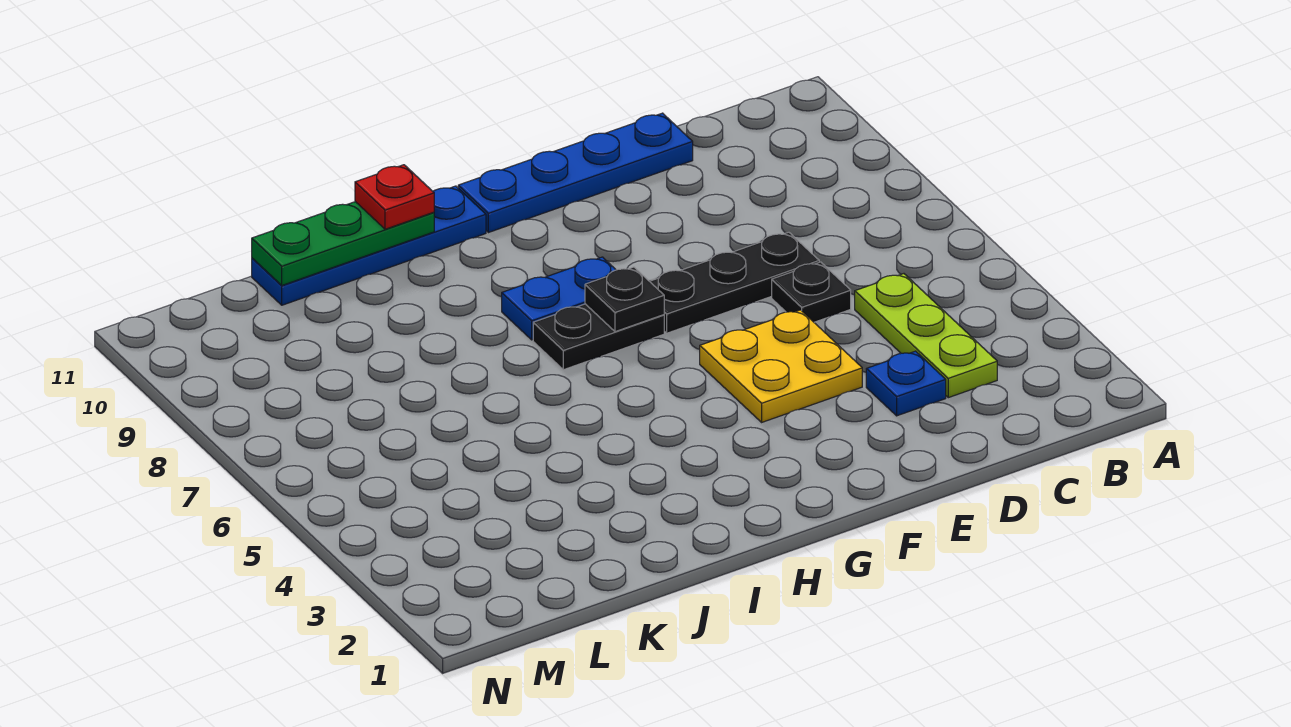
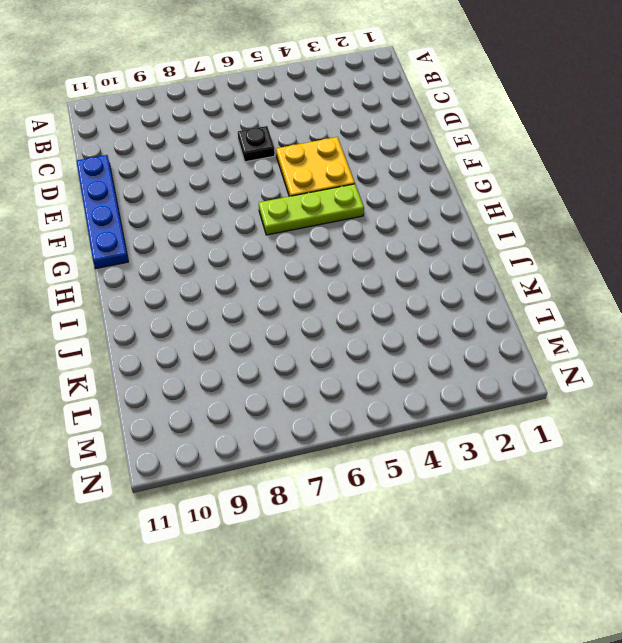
lime 1x3 plate [259,184,364,235] -> lime 1x3 plate moved to [855,274,997,398]
none -> blue 1x1 plate [866,351,946,416]
none -> black 1x3 plate [650,232,819,333]
none -> black 1x2 plate [533,304,664,370]

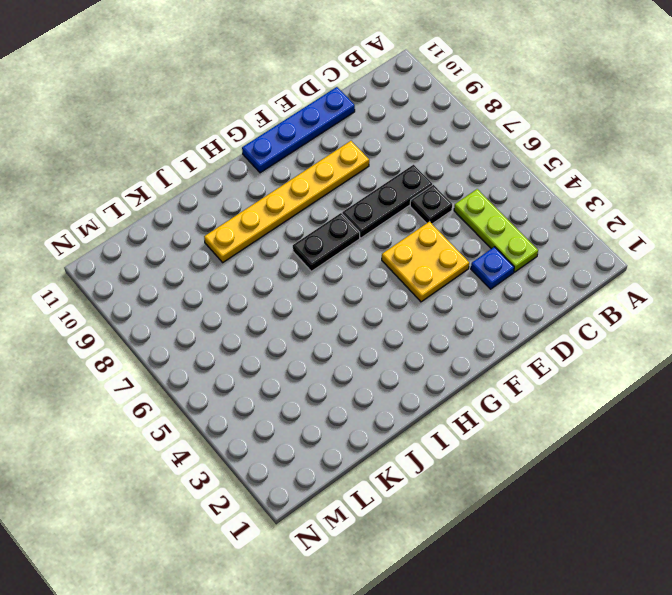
yellow 1x6 plate [204,141,369,262] -> none
none -> blue 1x2 plate [502,257,616,340]
none -> blue 1x4 plate [252,186,486,305]
none -> black 1x1 plate [585,267,664,332]

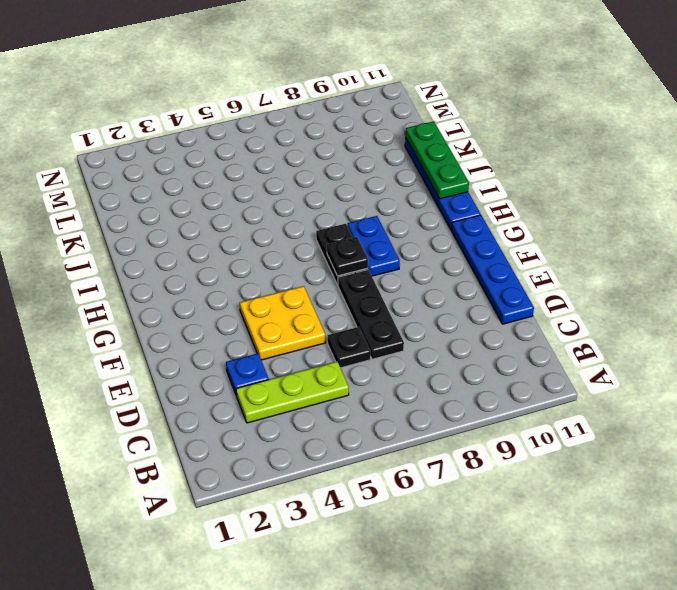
none -> red 1x1 plate [355,165,434,229]

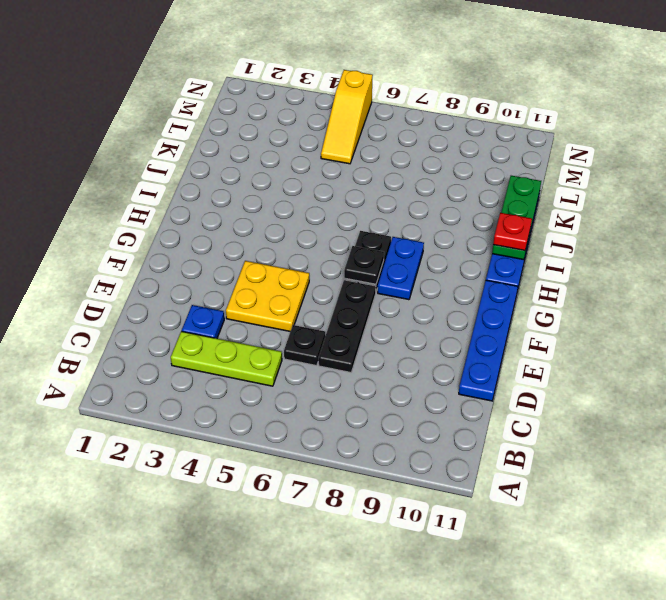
yellow 1x3 slope [321,70,373,164] -> none

